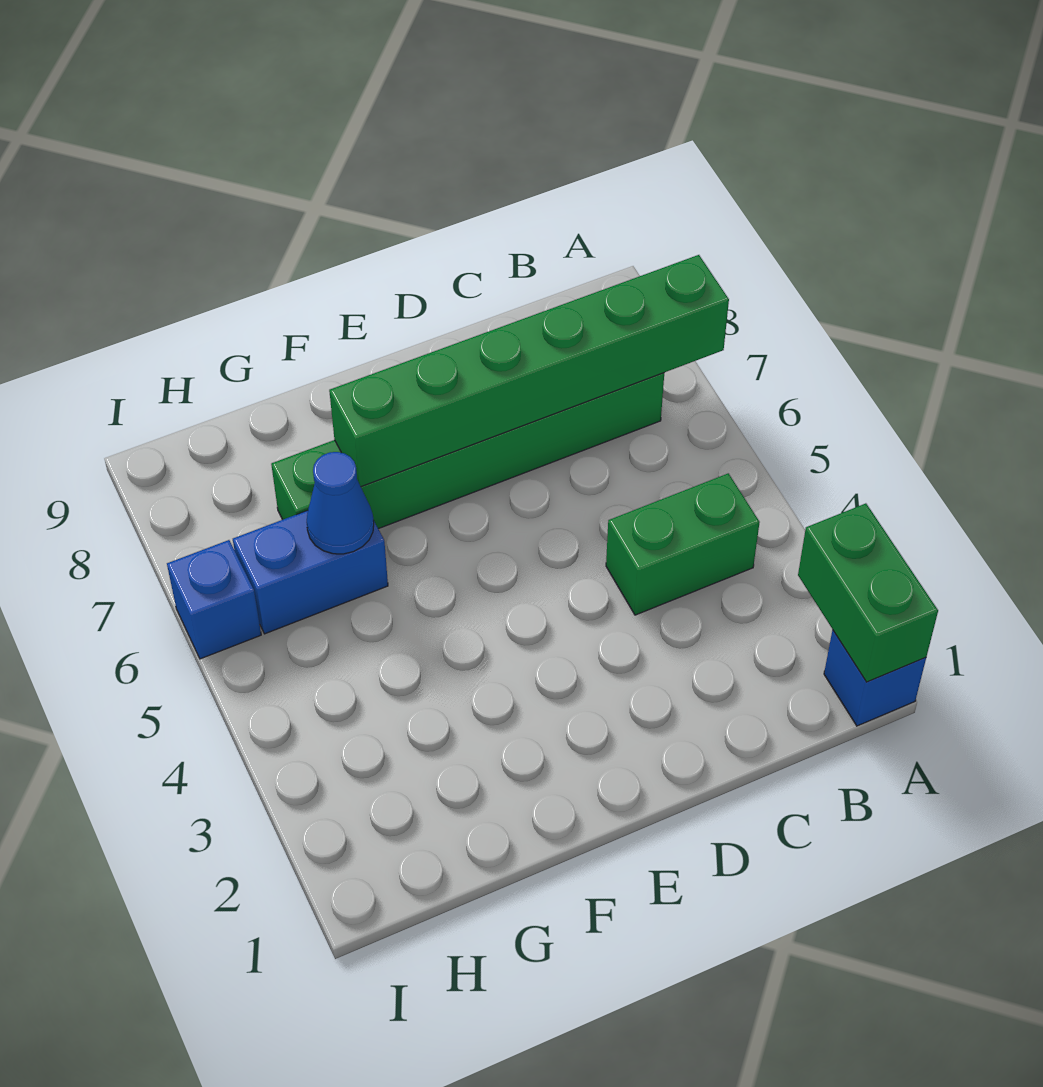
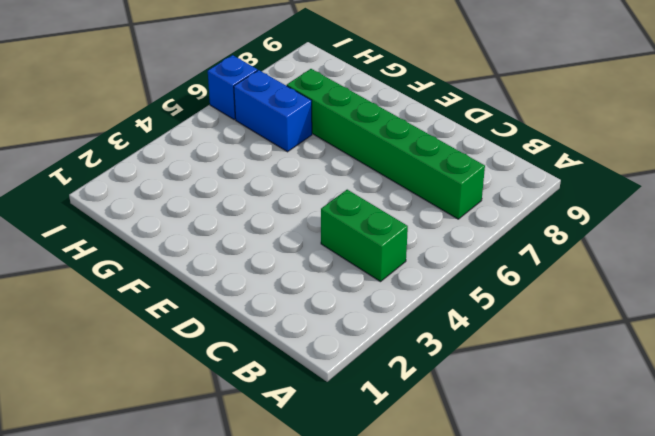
none -> blue 1x1 brick [824,630,926,726]
none -> green 1x2 brick [798,503,938,682]

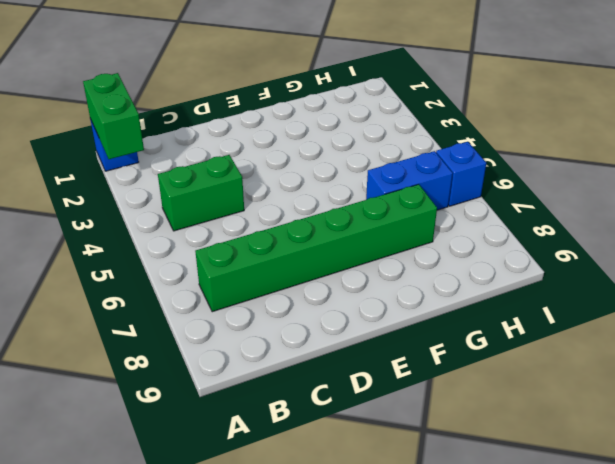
none -> green 1x6 brick [329,255,729,487]
none -> blue 1x1 cone [307,452,374,554]

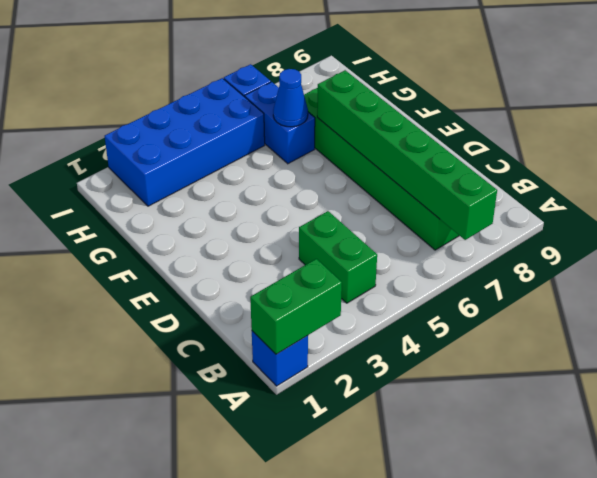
blue 2x4 brick [105,78,265,206] -> none

